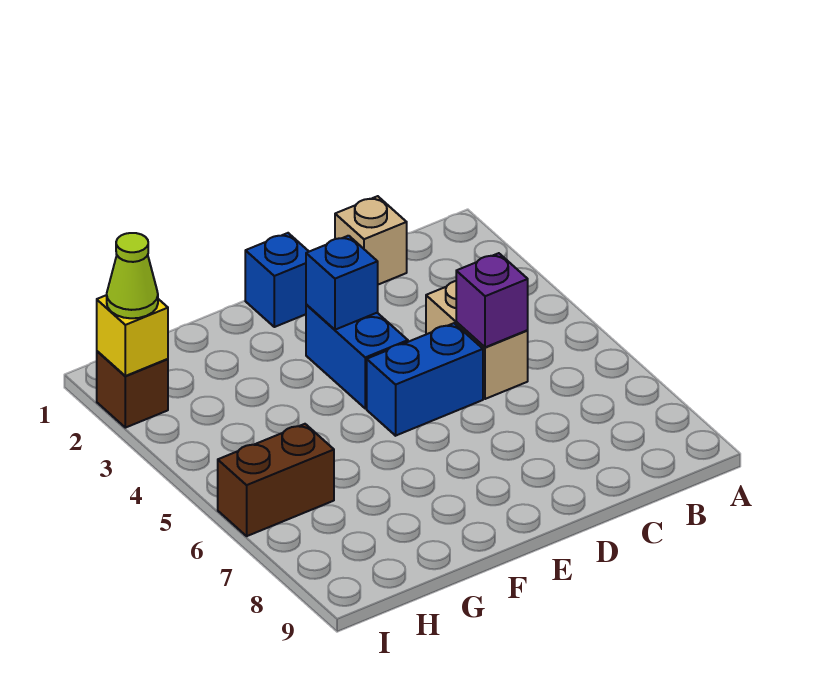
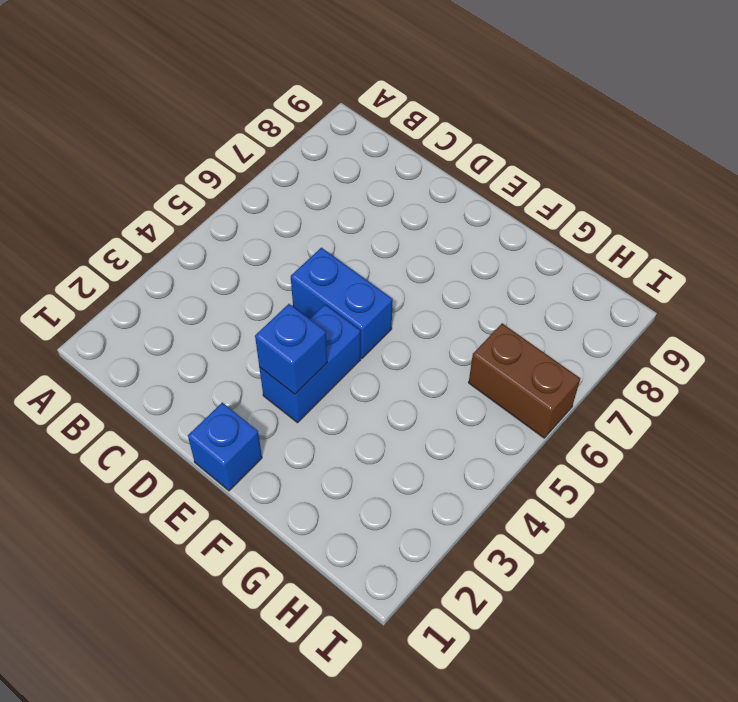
none -> tan 1x1 brick [335,196,407,285]
none -> tan 1x2 brick [426,281,528,399]

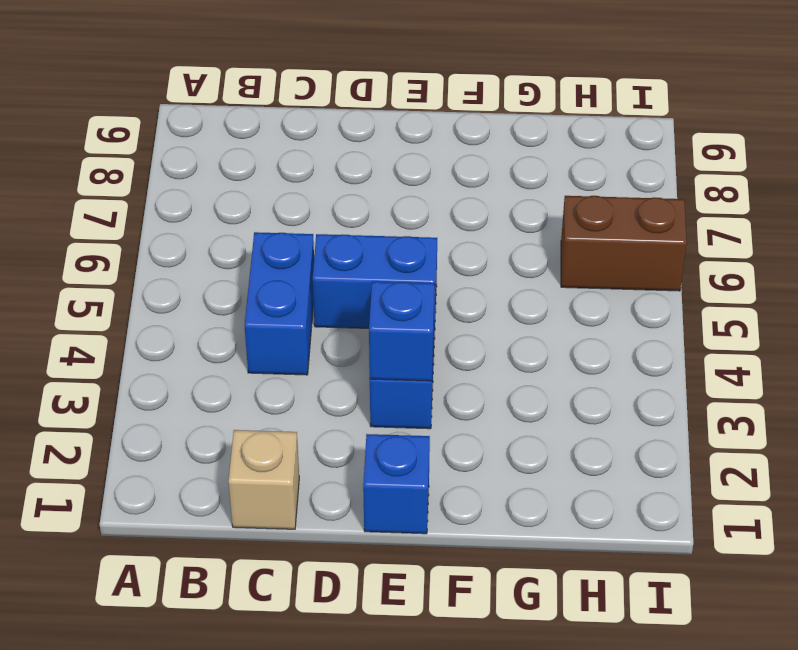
blue 1x2 brick [245,232,314,375] -> tan 1x2 brick [426,281,528,399]
none -> brown 1x1 brick [97,351,168,428]
none -> purple 1x1 brick [456,253,528,347]

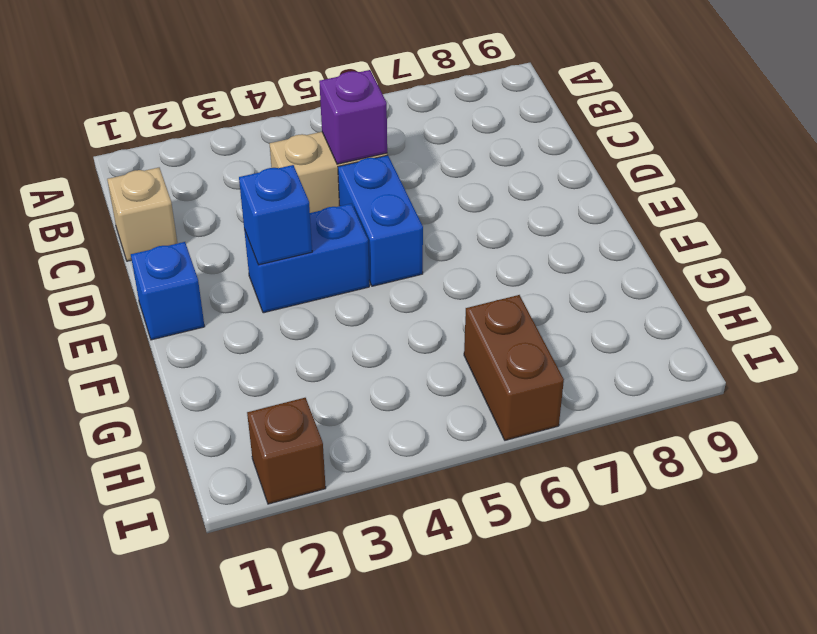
none -> yellow 1x1 brick [97,295,168,376]
none -> lime 1x1 cone [107,233,158,318]

